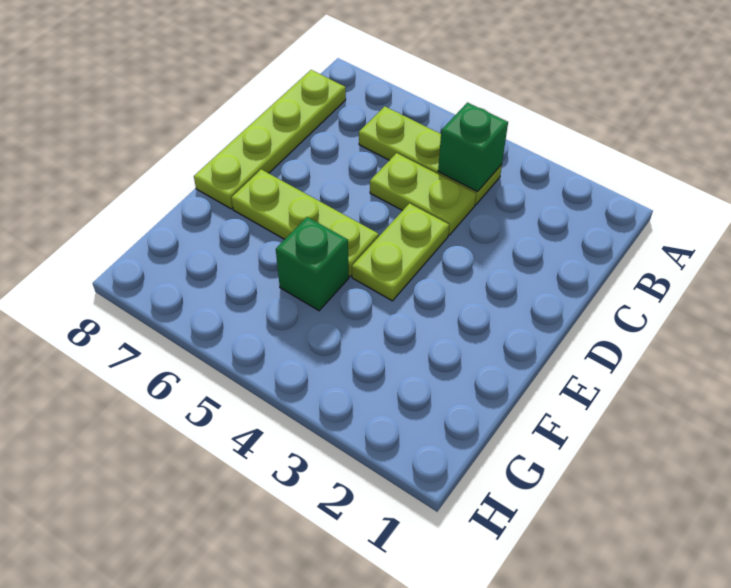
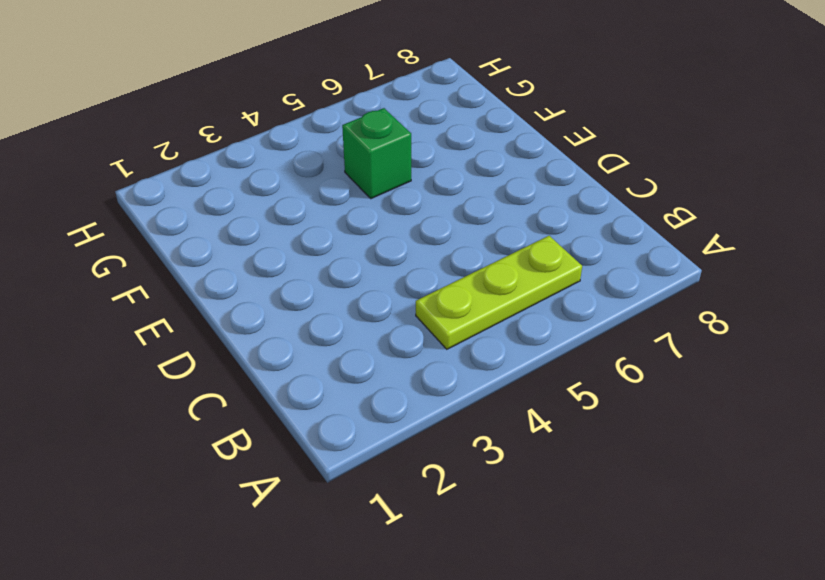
none -> lime 1x4 plate [194,70,346,209]
none -> lime 1x2 plate [370,153,476,235]

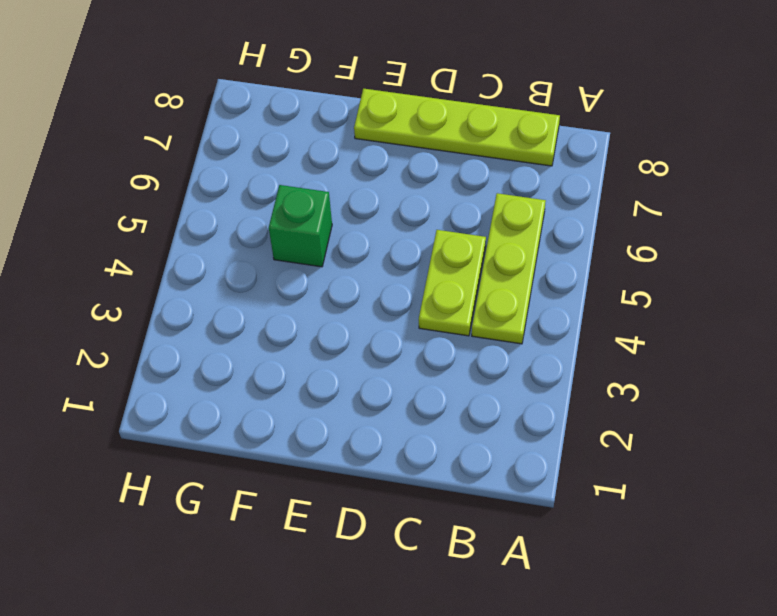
none -> lime 1x2 plate [352,203,449,301]
none -> lime 1x3 plate [231,169,379,277]

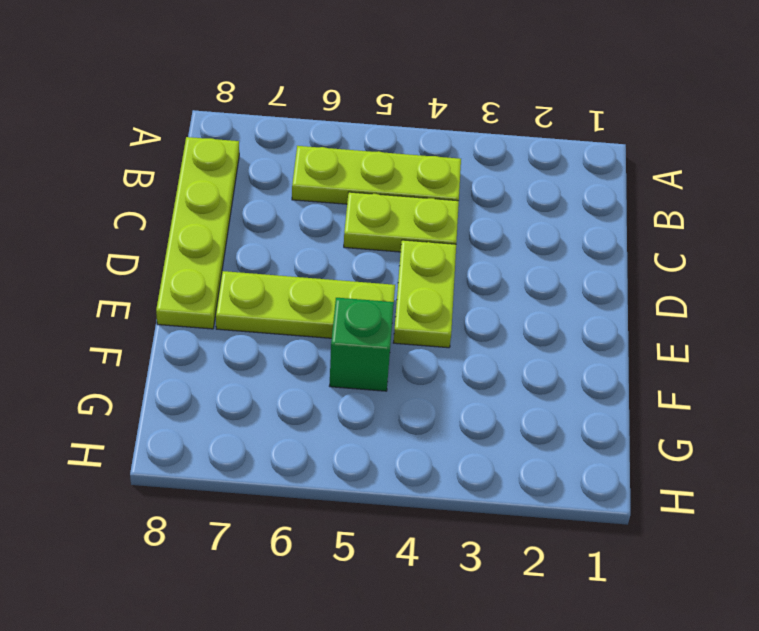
none -> green 1x1 brick [438,103,508,192]

